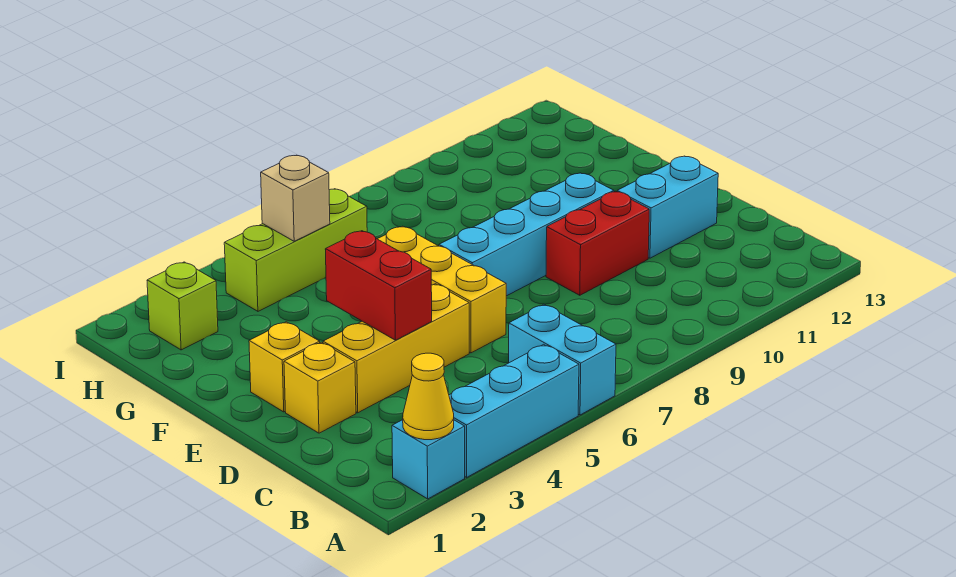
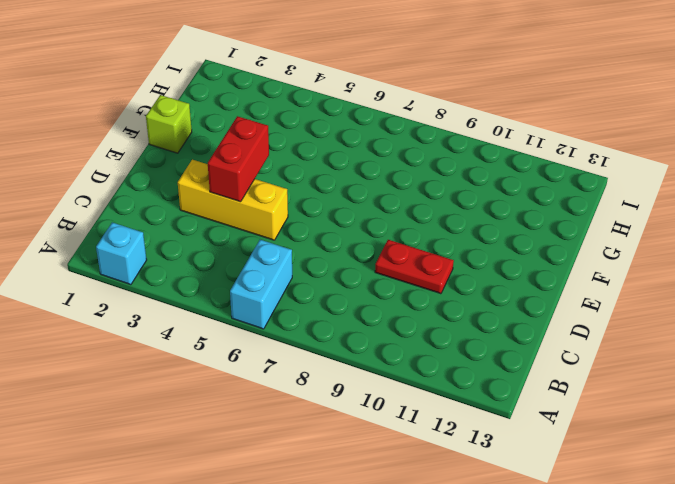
red 1x2 plate [375,240,454,294] -> red 1x2 brick [546,191,649,295]
lime 1x1 brick [146,95,192,153] -> lime 1x1 brick moved to [147,262,218,350]
none -> cyan 1x3 brick [449,344,579,477]
none -> yellow 1x1 brick [284,342,356,433]
none -> yellow 1x3 brick [378,226,506,353]

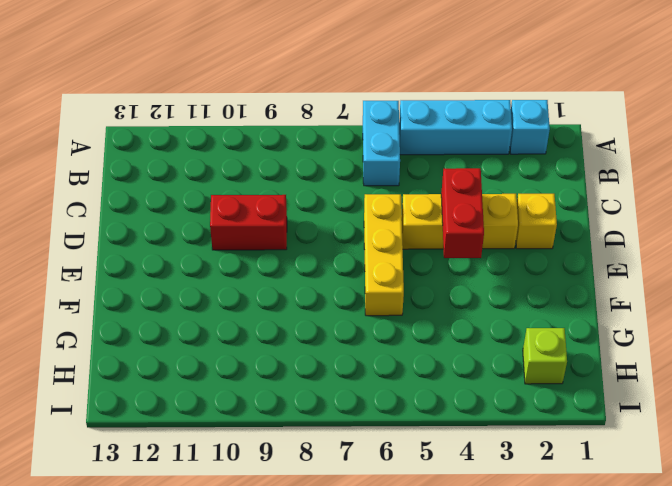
none -> cyan 1x2 brick [617,156,718,258]
none -> yellow 1x1 brick [249,322,320,412]
none -> cyan 1x4 brick [439,173,614,296]

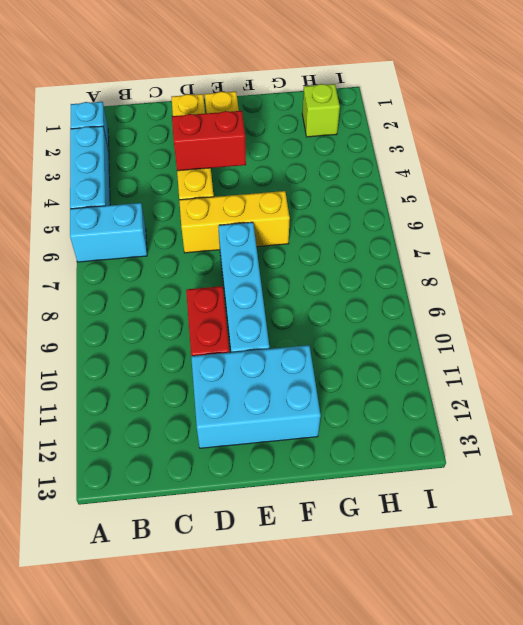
cyan 2x3 brick [191,345,321,448] -> cyan 1x2 brick [617,156,718,258]
none -> lime 1x3 brick [224,189,367,311]
none -> yellow 1x1 cone [403,353,454,440]
none -> tan 1x1 brick [261,155,330,241]

